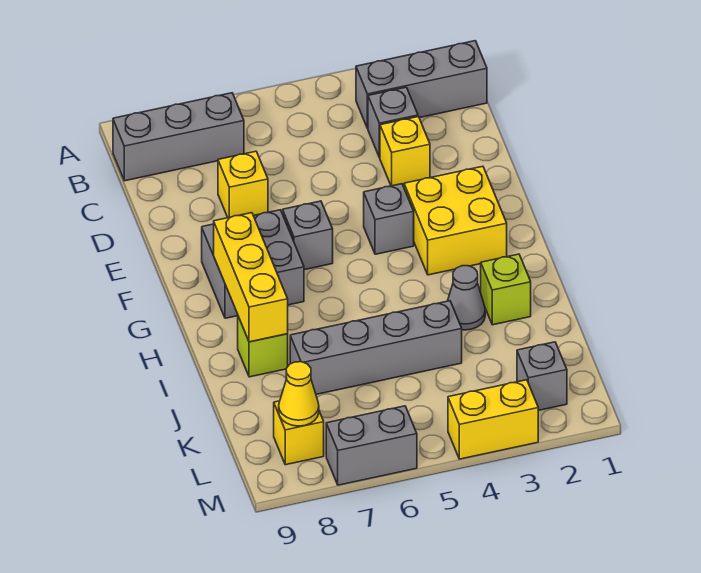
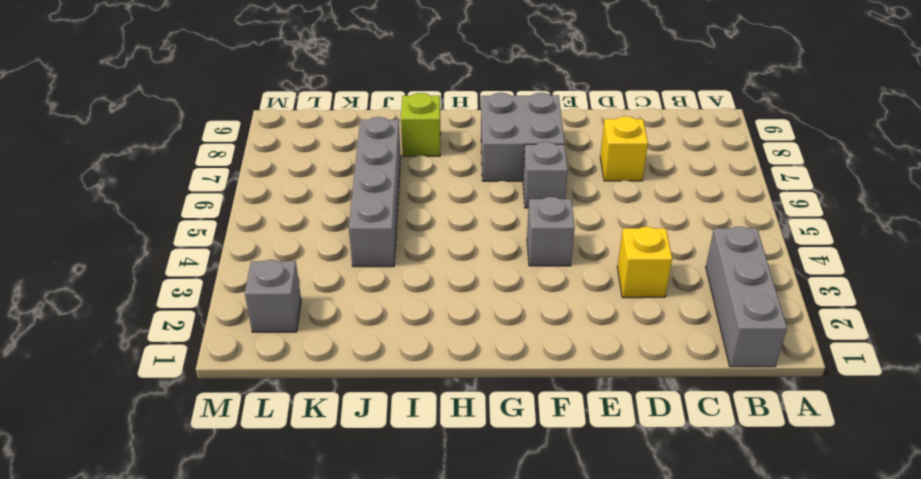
none -> grey 1x3 brick [113,93,244,181]
none -> grey 1x1 brick [368,87,418,158]
none -> yellow 2x2 brick [404,166,507,275]

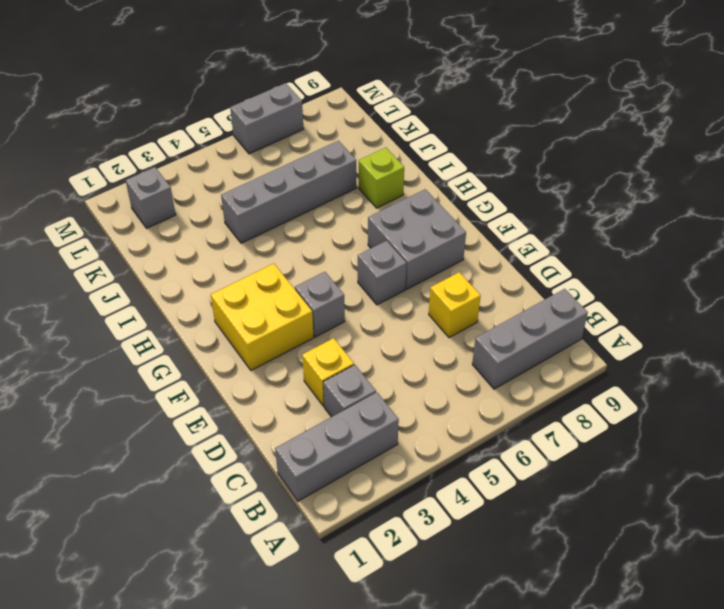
none -> lime 1x1 brick [481,254,531,325]
none -> grey 1x1 cone [448,266,485,330]
none -> yellow 1x1 brick [274,401,324,465]

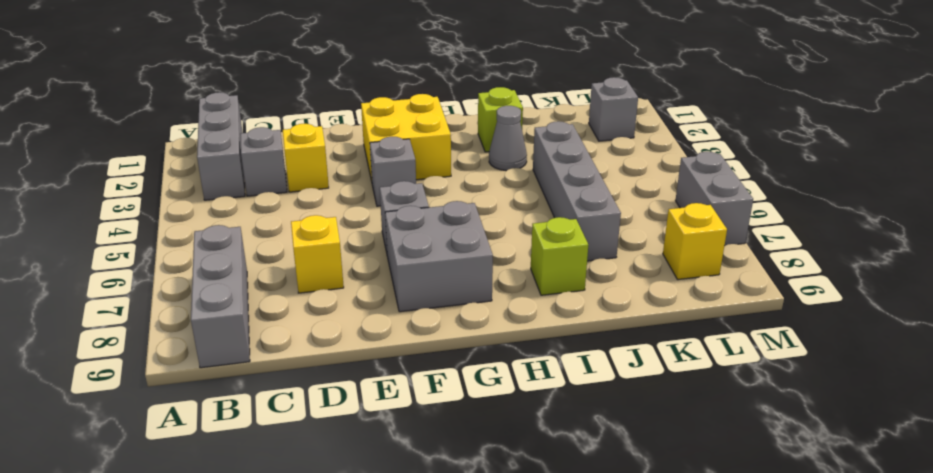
none -> yellow 1x2 brick [448,380,538,459]
none -> yellow 1x3 brick [214,213,288,342]
none -> yellow 1x1 cone [279,362,319,426]

